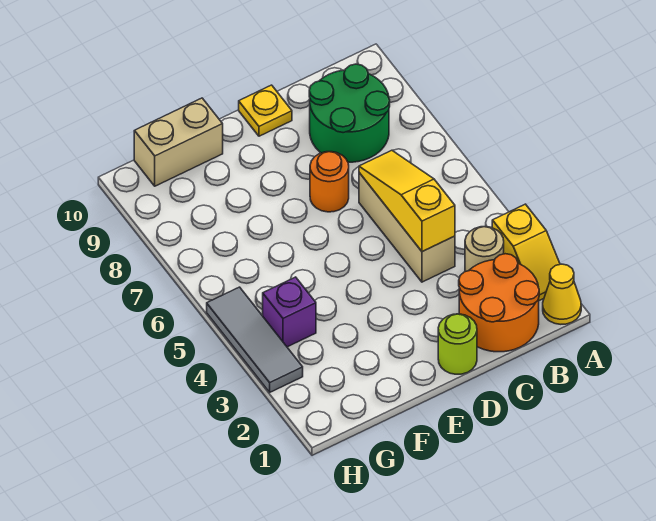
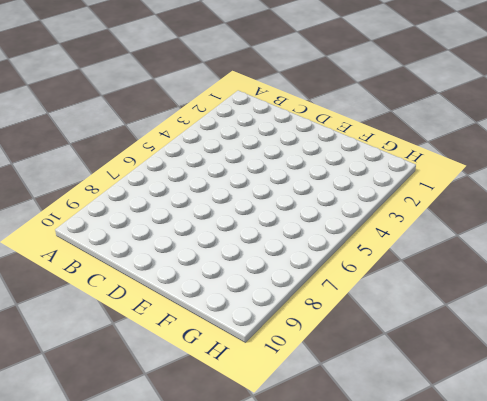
none -> yellow 1x1 cone [543,264,581,324]
none -> yellow 1x2 slope [492,204,560,301]
none -> orange 2x2 round brick [459,254,539,352]

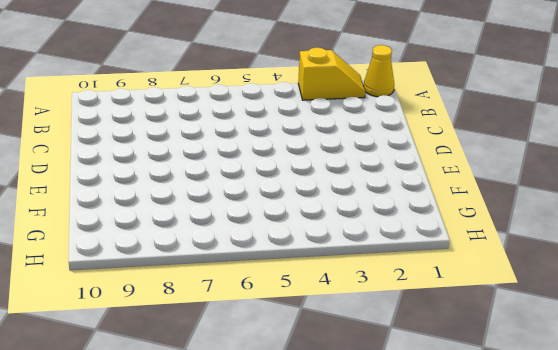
none -> orange 2x2 round brick [459,254,539,352]
none -> tan 1x1 round brick [465,227,504,272]
none -> green 2x2 round brick [309,64,390,162]

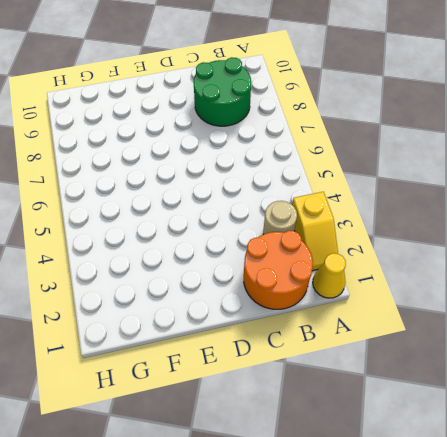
none -> tan 1x3 brick [359,173,455,282]
none -> lime 1x1 round brick [438,314,477,374]
none -> orange 1x1 round brick [310,152,349,212]

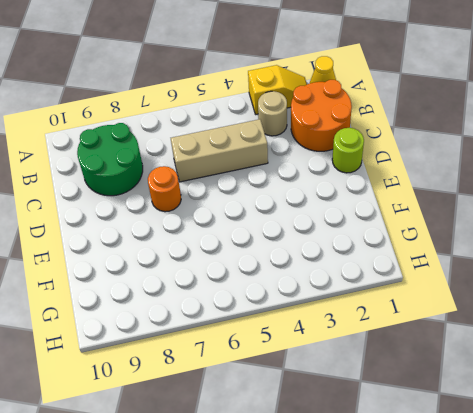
none -> yellow 1x1 plate [239,85,292,136]
none -> tan 1x2 brick [134,98,223,186]
none -> purple 1x1 brick [263,277,316,347]

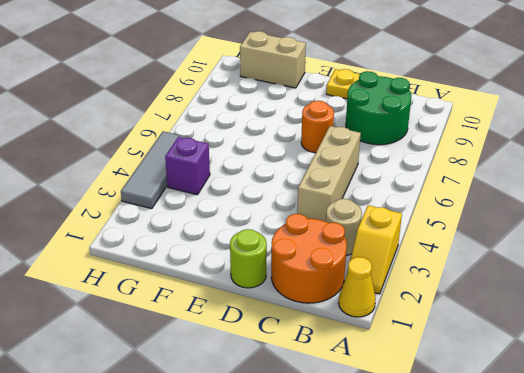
none -> yellow 1x3 slope [359,150,455,252]

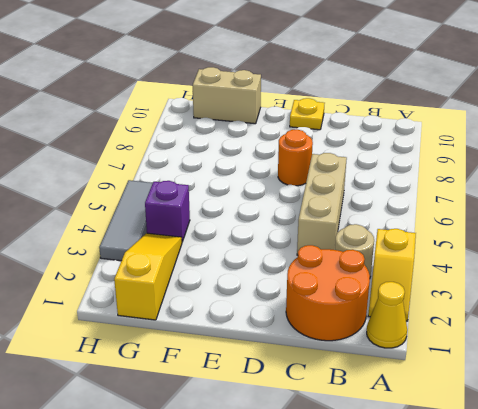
yellow 1x3 slope [114,233,182,320] -> yellow 1x3 slope moved to [359,150,455,252]
none -> green 2x2 round brick [309,64,390,162]
none -> lime 1x1 round brick [438,314,477,374]

